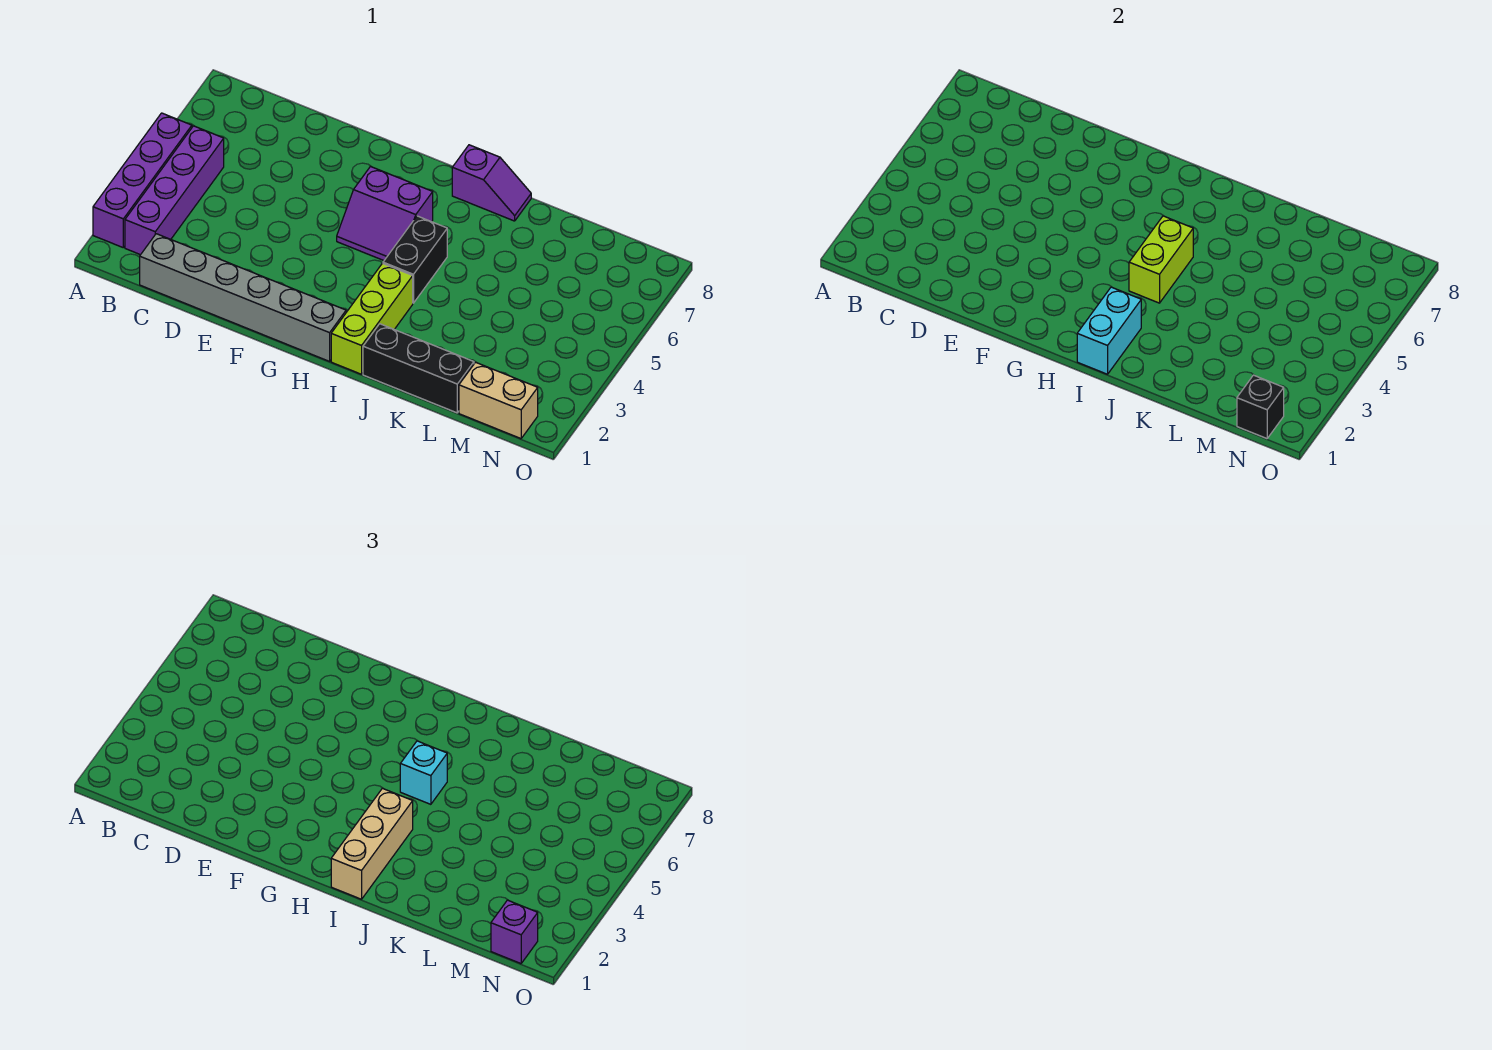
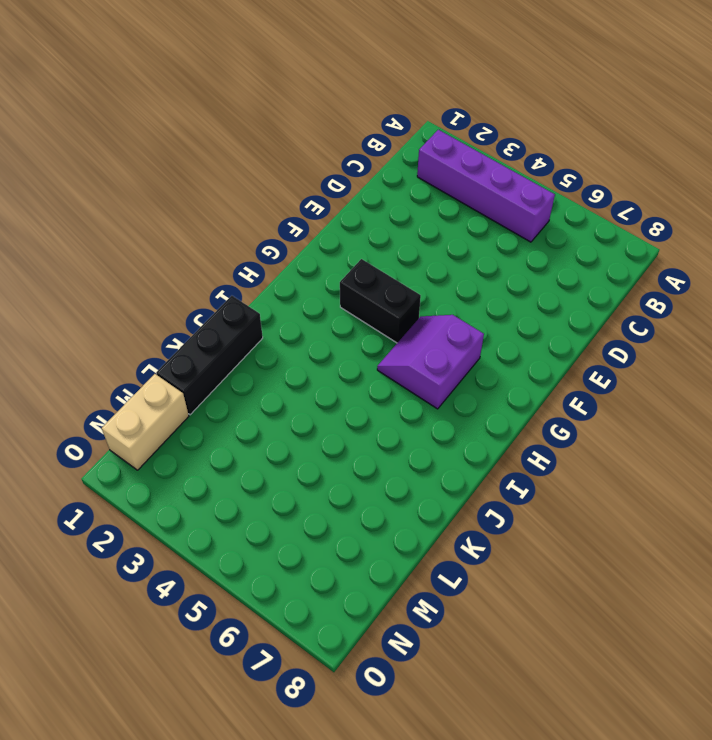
black 1x2 brick [340,259,421,343] -> black 1x2 brick moved to [383,216,447,303]
none -> purple 1x4 brick [93,113,192,247]
none -> grey 1x6 brick [140,234,346,361]
none -> lime 1x3 brick [331,263,413,374]

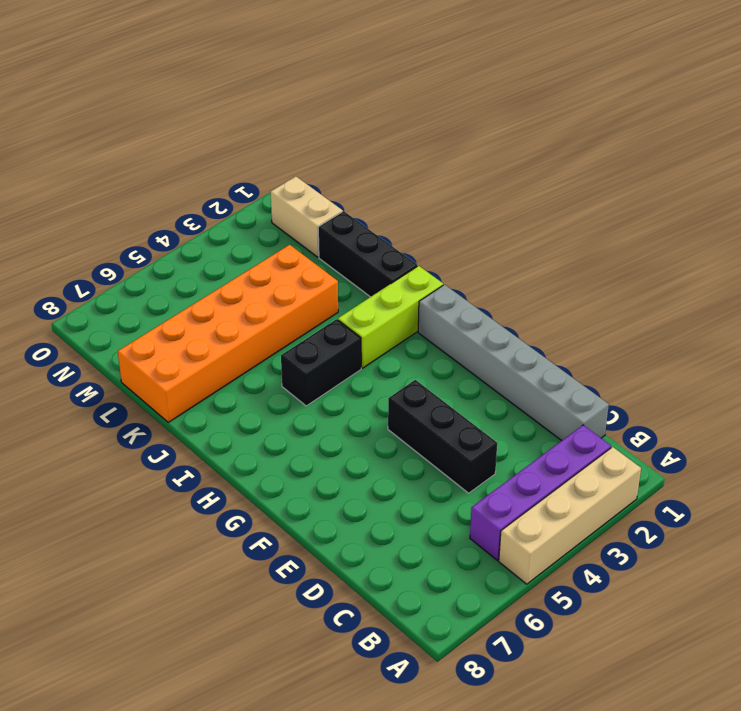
tan 1x4 brick [499,447,641,584] -> purple 1x4 brick [93,113,192,247]
black 1x3 brick [388,380,497,493] -> none
orange 2x6 brick [118,245,338,422] -> none
none -> purple 2x2 slope [337,166,433,260]
none -> purple 1x2 slope [452,145,531,221]
none -> cyan 1x2 brick [1077,287,1141,374]

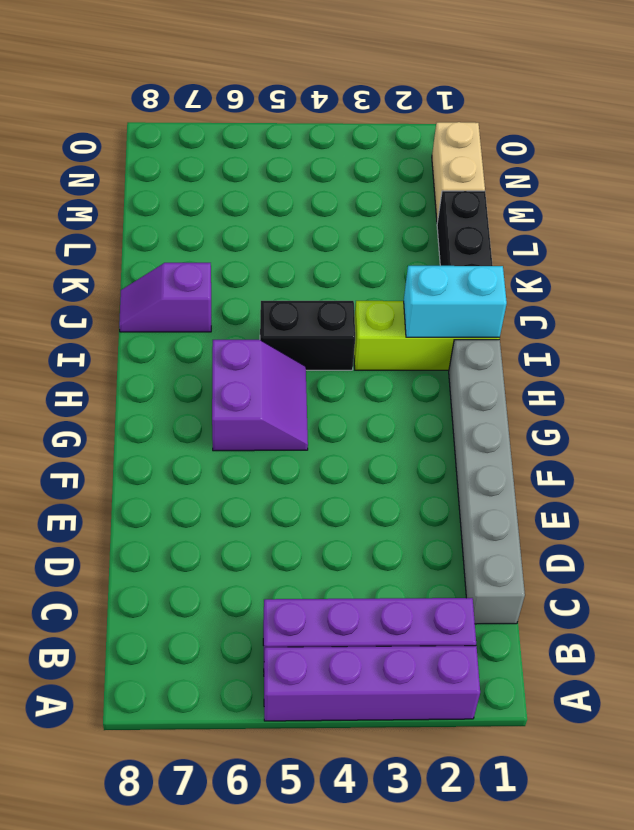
purple 1x2 slope [119,263,211,332] -> purple 1x2 slope turned to [452,145,531,221]
none -> lime 1x2 brick [1129,216,1193,303]
none -> black 1x1 brick [1237,375,1284,439]
none -> tan 1x3 brick [331,788,413,899]

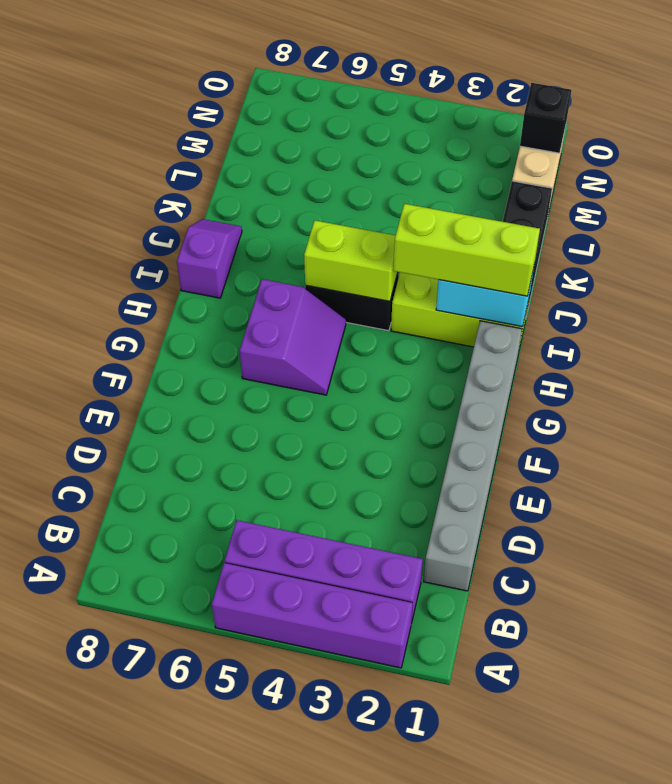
lime 1x3 brick [393,204,540,296] -> tan 1x3 brick [331,788,413,899]
none -> cyan 1x1 brick [400,741,447,804]
none -> purple 1x1 brick [491,900,538,964]

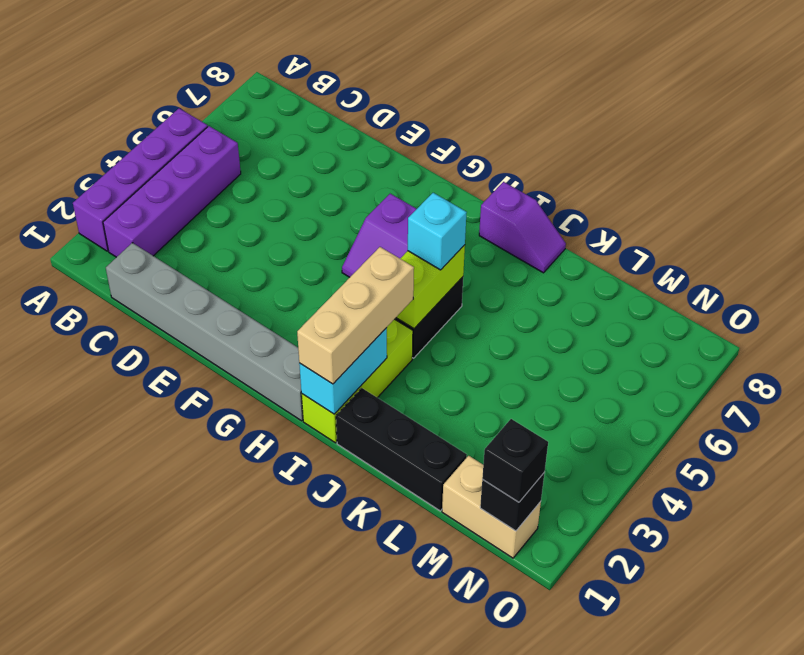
black 1x1 brick [482,419,548,502] -> purple 1x1 brick [491,900,538,964]

